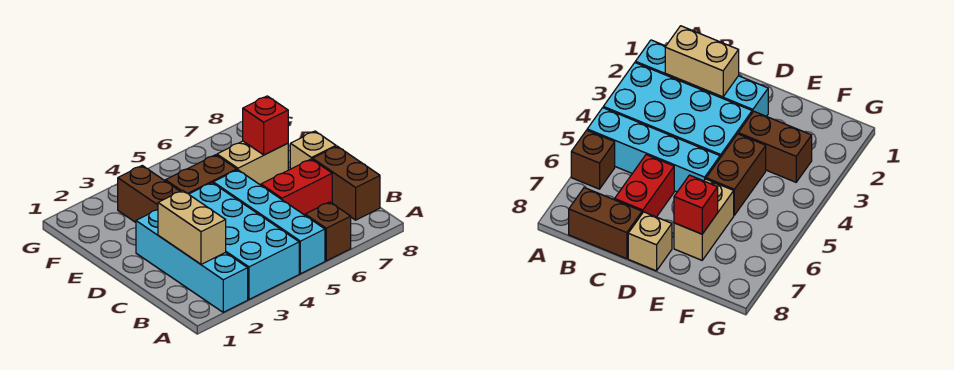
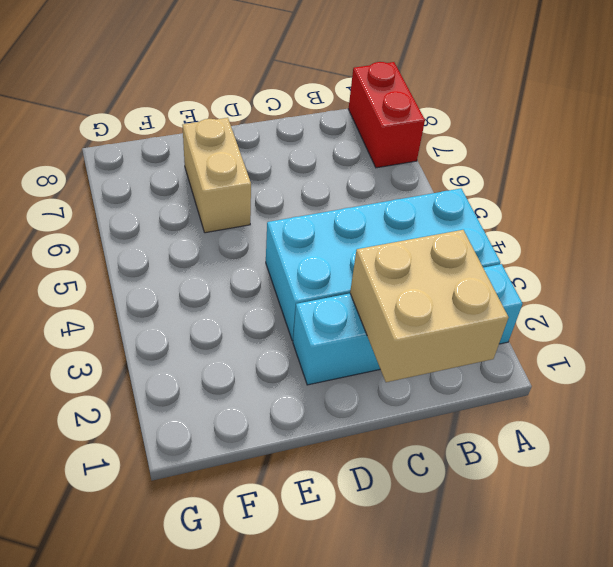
red 1x2 brick [348,62,425,168] -> red 1x2 brick moved to [261,159,332,215]
tan 2x2 brick [350,230,508,382] -> tan 1x2 brick [158,190,226,264]
none -> cyan 1x4 brick [213,170,325,274]
none -> brown 1x1 brick [305,202,351,261]
none -> brown 1x2 brick [313,146,380,220]

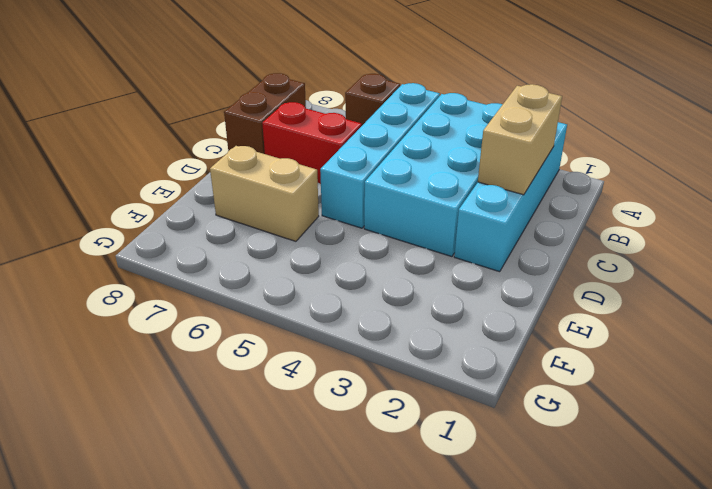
none -> tan 1x1 brick [290,131,336,169]
none -> brown 1x2 brick [118,166,180,222]
none -> brown 1x2 brick [165,155,237,194]

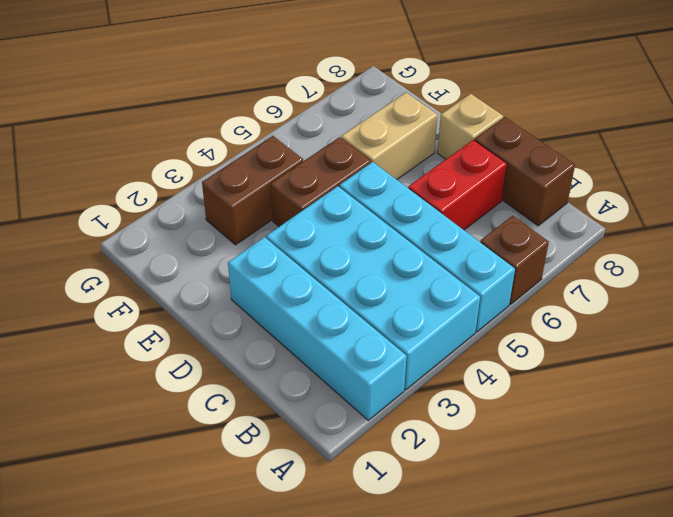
brown 1x2 brick [202,136,303,245] -> brown 1x2 brick turned to [118,166,180,222]
none -> tan 1x2 brick [158,190,226,264]
none -> red 1x1 brick [243,96,288,155]

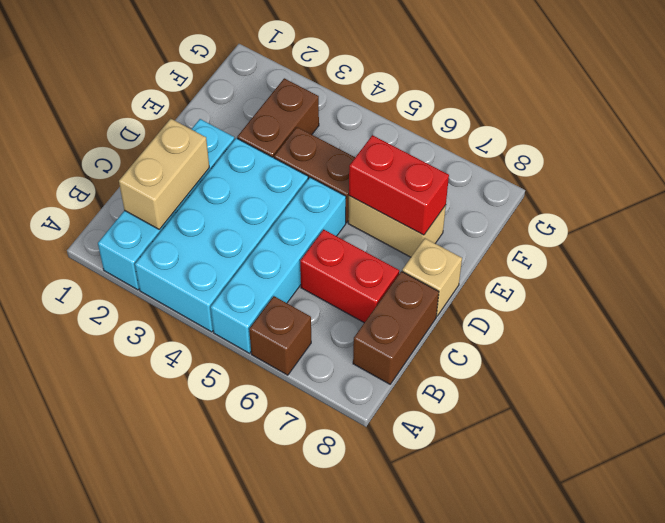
red 1x2 brick [349,135,449,235] -> red 1x1 brick [243,96,288,155]

